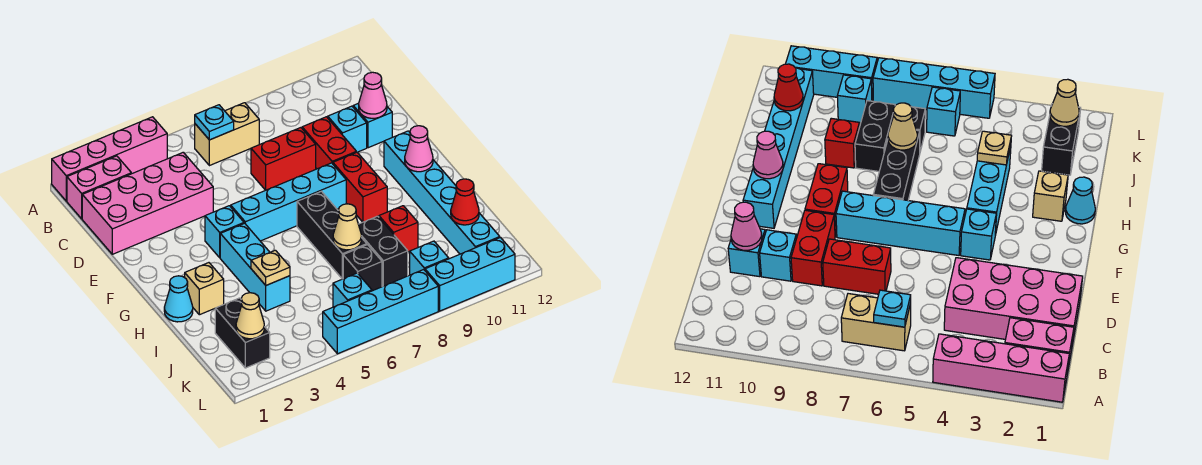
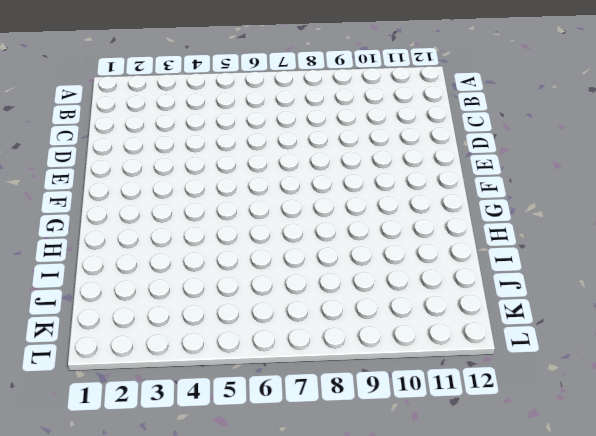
none -> pink 1x4 brick [52,117,167,201]
none -> pink 1x2 brick [67,156,131,219]
none -> tan 1x2 brick [195,103,259,166]
none -> pink 2x4 brick [82,152,213,254]

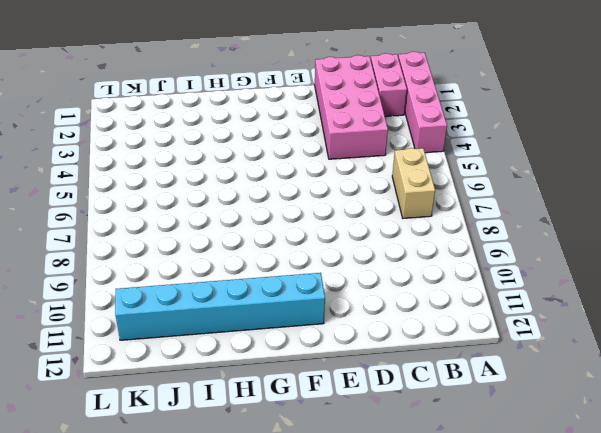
none -> red 1x2 brick [251,128,316,190]
none -> red 1x2 brick [302,117,356,169]
none -> cyan 1x1 brick [328,106,367,152]
none -> cyan 1x1 brick [353,103,392,148]

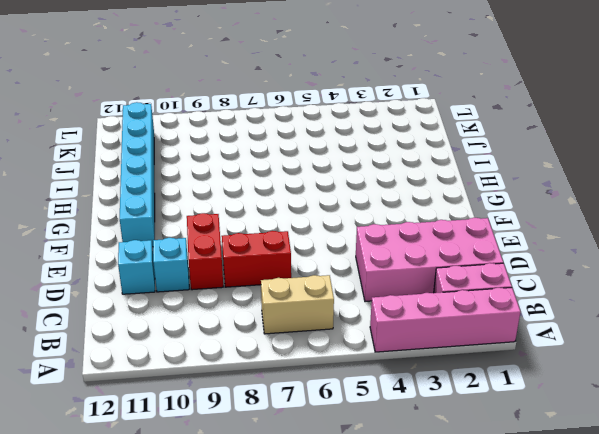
none -> cyan 1x1 brick [205,206,244,258]
none -> cyan 1x4 brick [230,163,346,241]
none -> red 1x2 brick [333,152,387,222]
none -> cyan 1x3 brick [220,223,290,311]

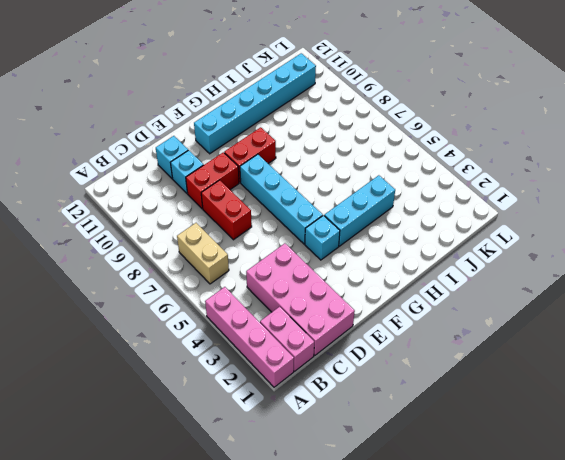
none -> black 1x3 brick [297,191,367,279]
none -> cyan 1x1 cone [164,276,193,322]
none -> tan 1x1 brick [185,263,224,315]
none -> black 1x2 brick [358,216,408,286]

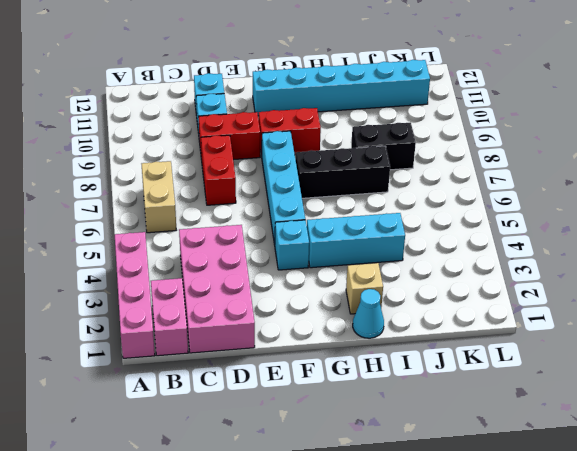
none -> red 1x1 brick [379,206,418,252]
none -> black 1x2 brick [215,298,270,368]
none -> black 1x1 brick [343,245,382,291]
none -> cyan 1x1 brick [333,273,372,307]

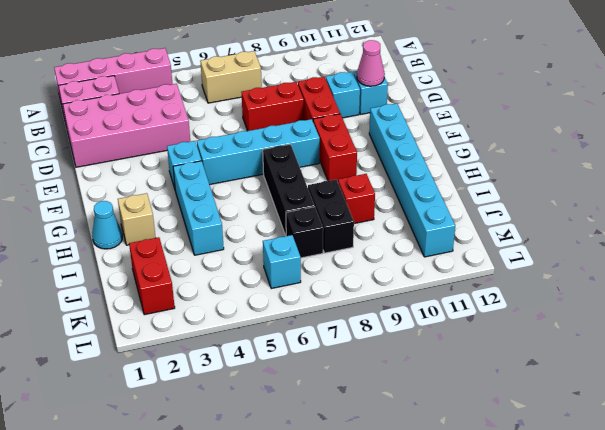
red 1x2 brick [129,237,175,315] -> black 1x2 brick [215,298,270,368]
none -> cyan 1x1 brick [410,241,449,275]
none -> cyan 1x4 brick [323,270,438,354]
none -> cyan 1x3 brick [425,238,515,311]
none -> cyan 1x1 plate [195,105,234,140]

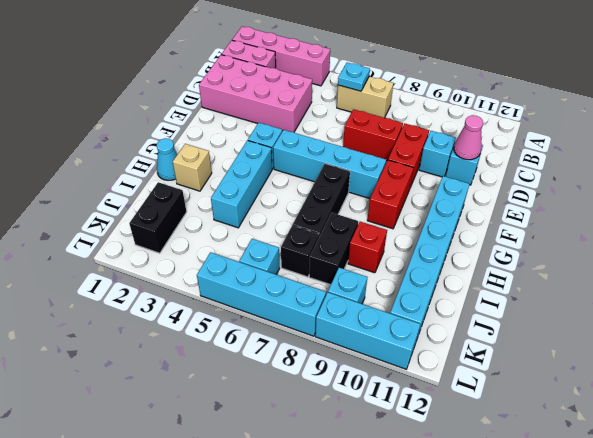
none -> pink 1x1 cone [405,126,433,172]
none -> tan 1x1 plate [251,250,290,285]
none -> tan 1x1 cone [333,204,361,250]
none -> red 1x1 cone [451,179,479,225]

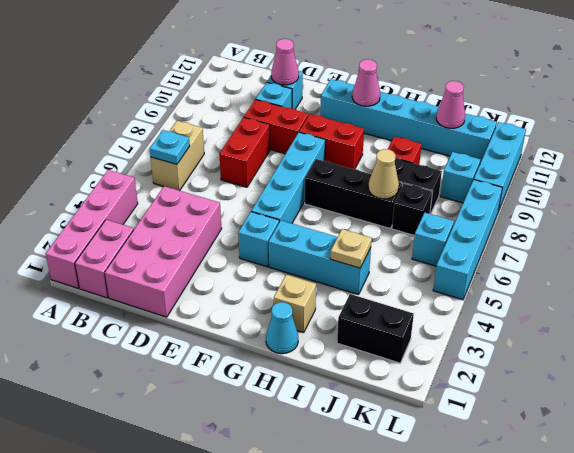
pink 1x1 cone [436,81,465,128] -> red 1x1 cone [451,179,479,225]
none -> tan 1x1 cone [236,293,264,339]

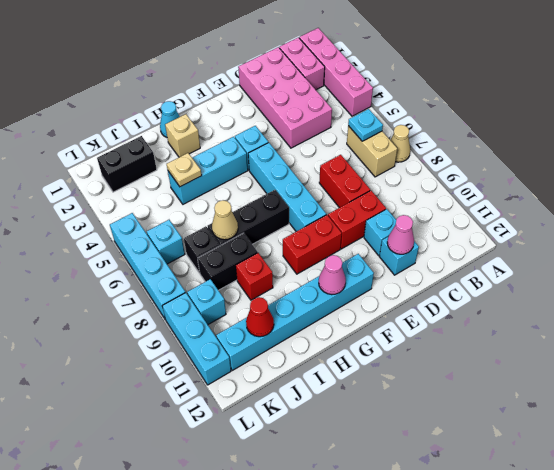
tan 1x1 cone [391,125,410,162] -> tan 1x1 cone moved to [236,293,264,339]

